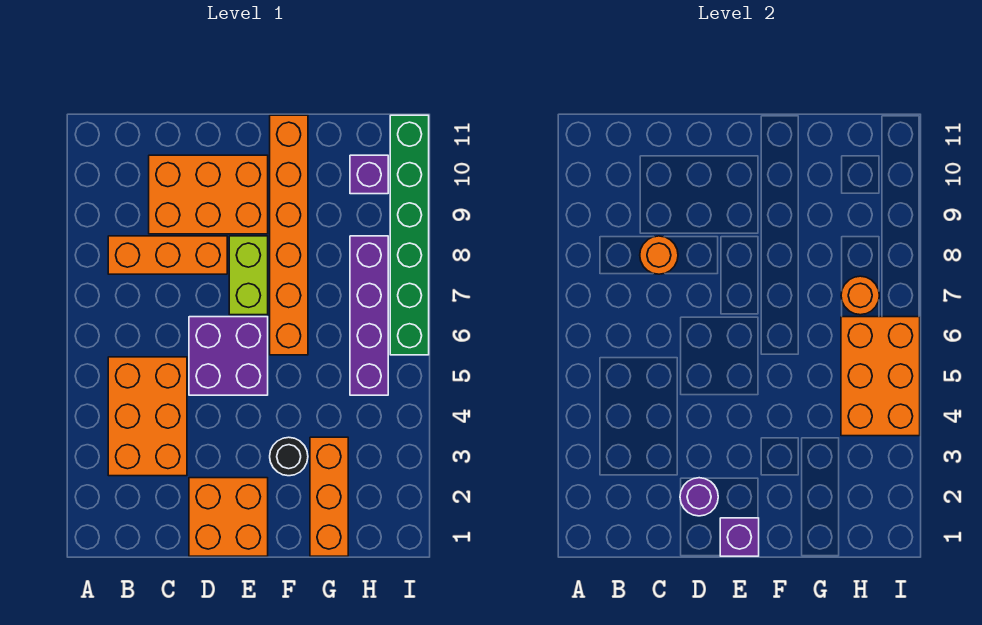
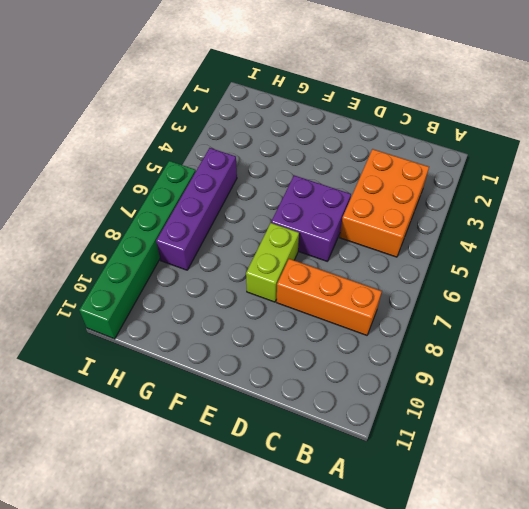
none -> orange 2x3 brick [149,155,268,234]
none -> orange 2x2 brick [189,478,268,556]
none -> black 1x1 round brick [270,437,308,476]

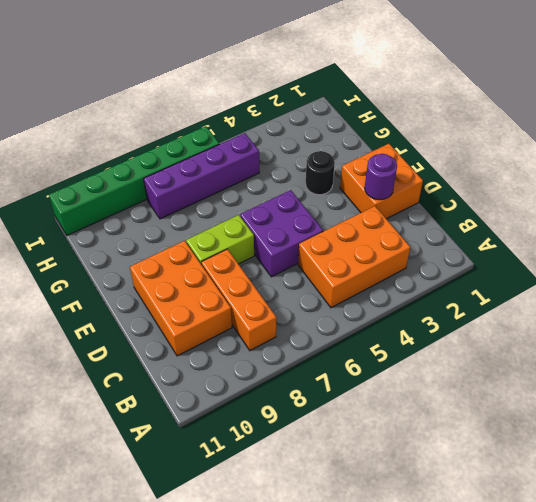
none -> orange 1x6 brick [270,115,308,355]
none -> orange 1x3 brick [310,437,348,556]
none -> purple 1x1 brick [350,155,388,194]

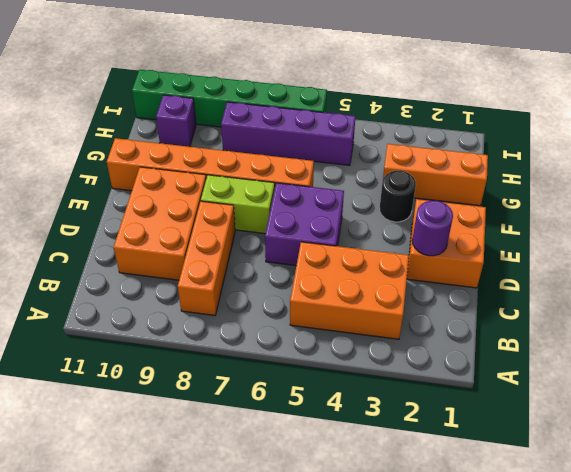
none -> orange 1x1 round brick [640,236,678,274]
none -> purple 1x1 brick [720,518,759,556]
none -> orange 2x3 brick [841,317,920,436]

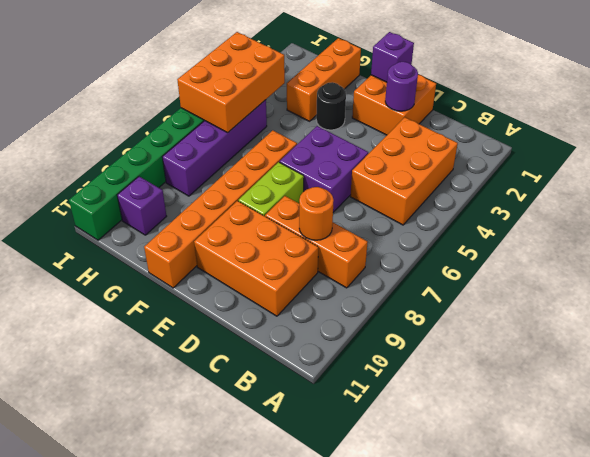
none -> orange 1x1 round brick [841,276,879,315]

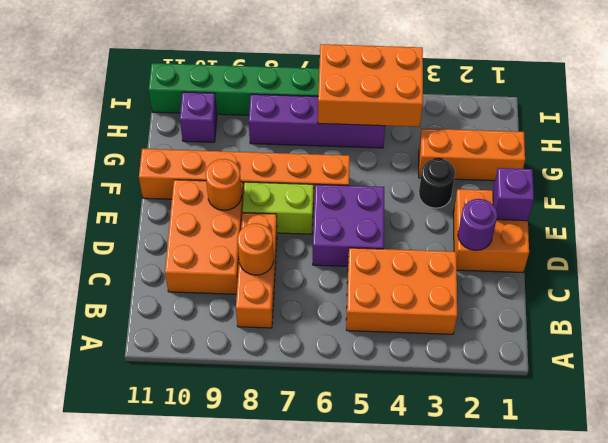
orange 1x1 round brick [205,159,242,210] -> orange 1x1 round brick moved to [841,276,879,315]

